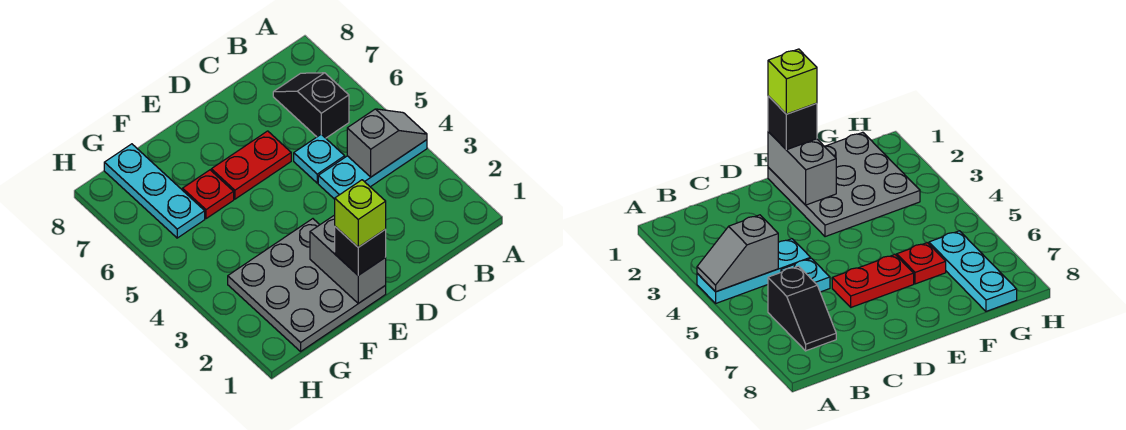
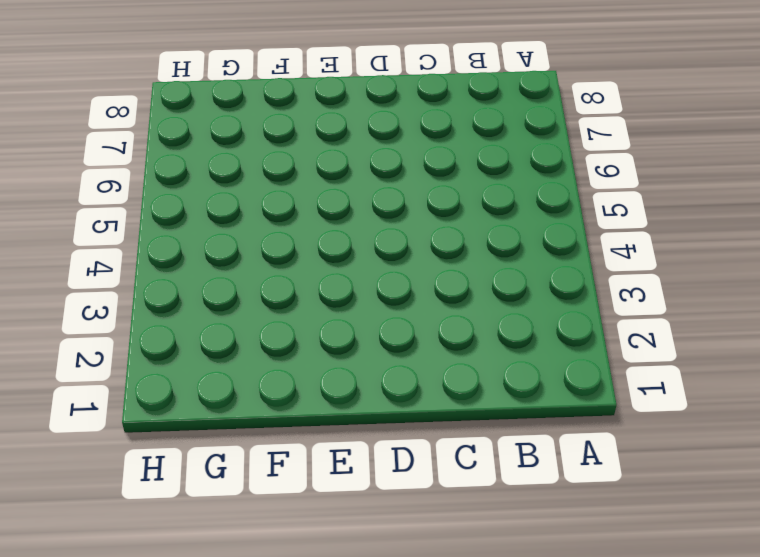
none -> cyan 1x3 plate [318,140,427,199]
none -> black 1x2 slope [273,73,349,138]

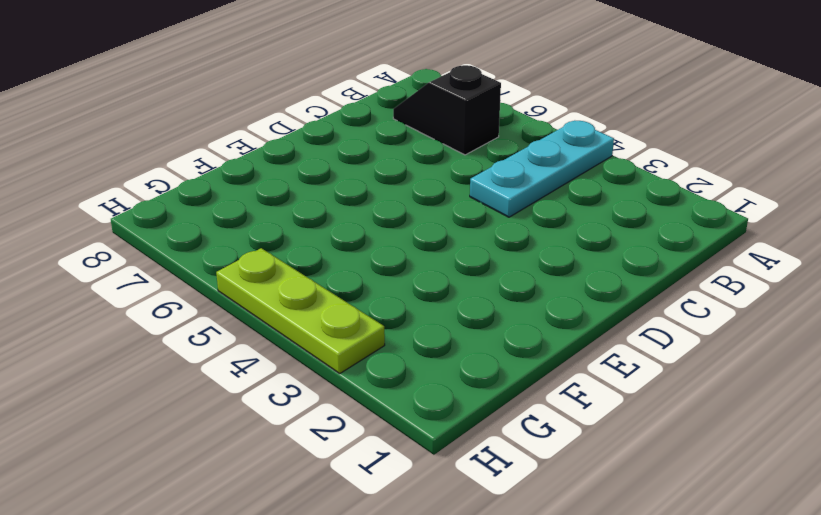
lime 1x3 plate [216,248,385,373] -> none
none -> cyan 1x1 plate [294,134,345,183]
none -> red 1x2 plate [211,131,291,199]

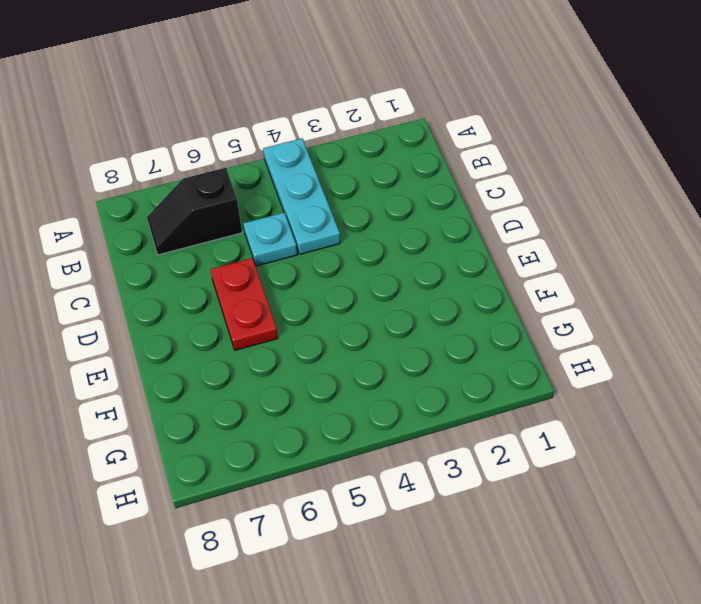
none -> grey 3x3 plate [228,219,386,351]
none -> red 1x1 plate [183,170,234,219]

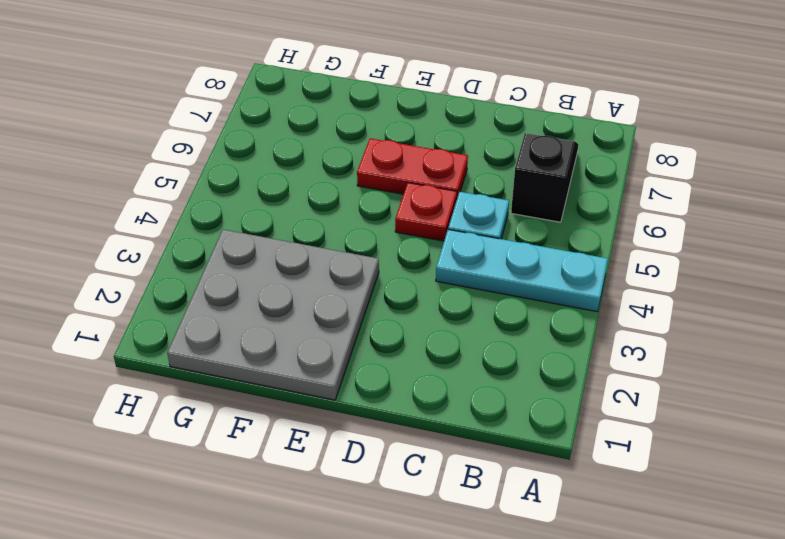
red 1x1 plate [395,183,457,241] -> red 1x1 plate moved to [183,170,234,219]
none -> cyan 1x3 plate [104,144,205,238]
none -> grey 1x2 slope [347,109,427,177]

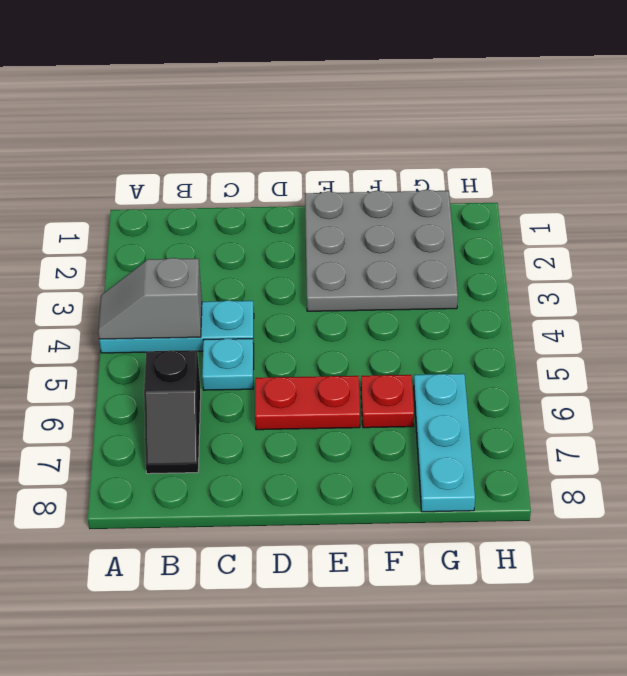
none -> grey 1x2 brick [310,215,386,303]
none -> black 1x1 brick [335,227,386,275]

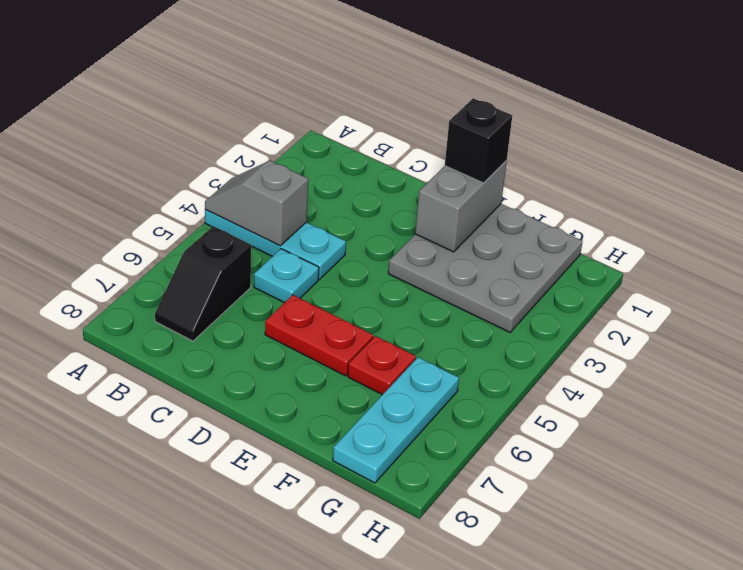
none -> lime 1x1 brick [335,180,386,247]

